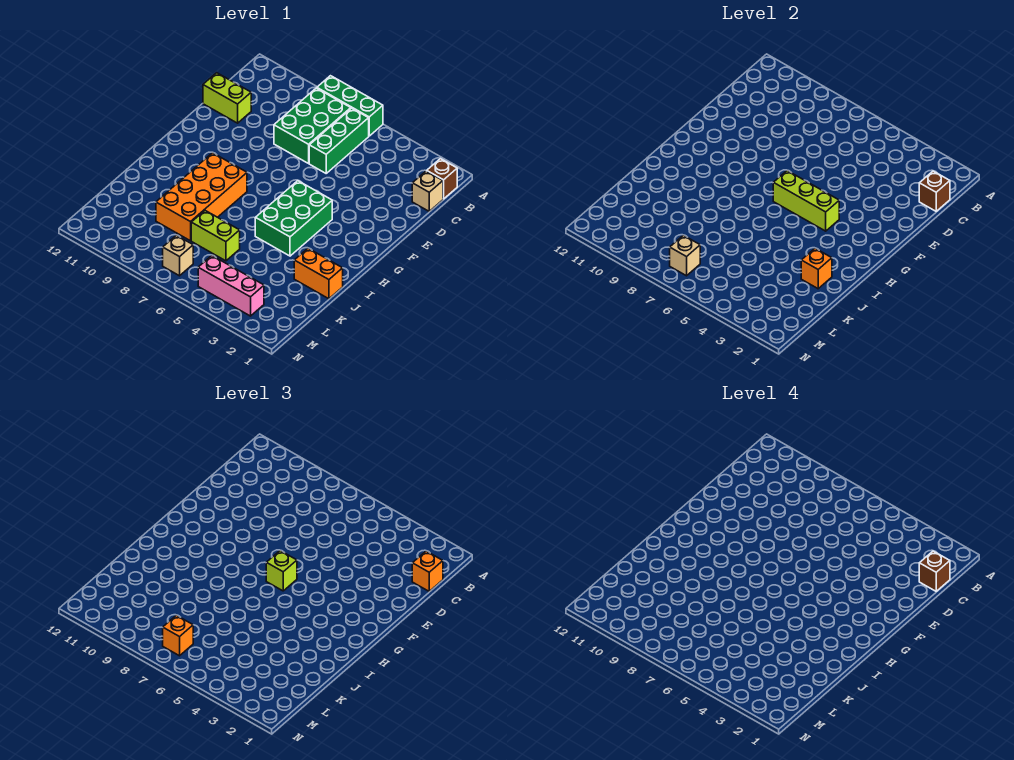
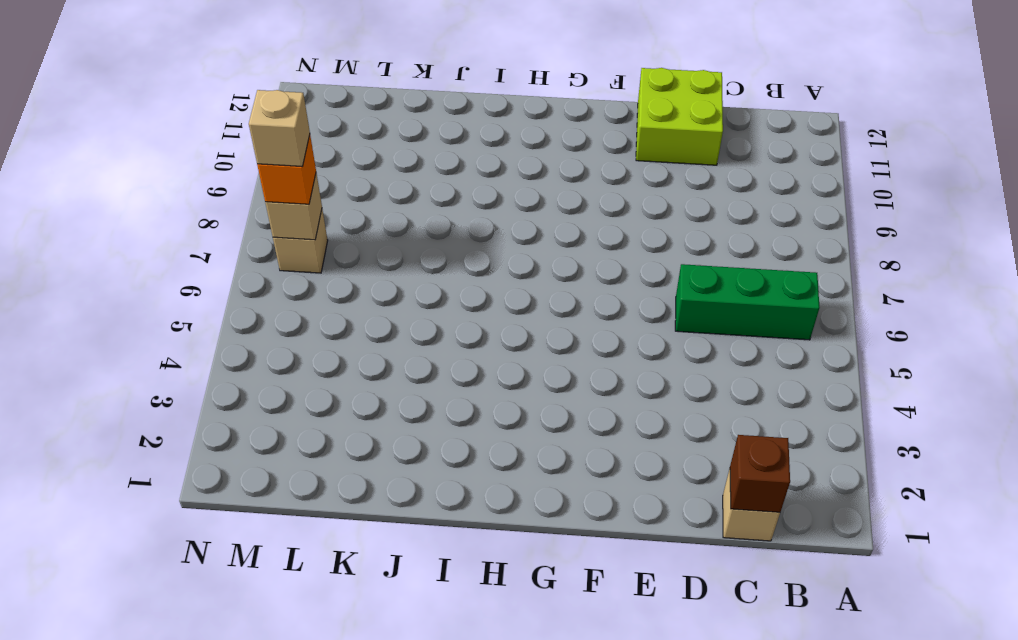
lime 2x2 brick [636,68,723,165] -> lime 1x2 brick [203,73,251,123]
tan 1x1 brick [249,90,310,167] -> none
none -> green 1x3 brick [317,76,383,136]
none -> brown 1x1 brick [427,159,457,199]
none -> green 2x3 brick [274,88,351,163]

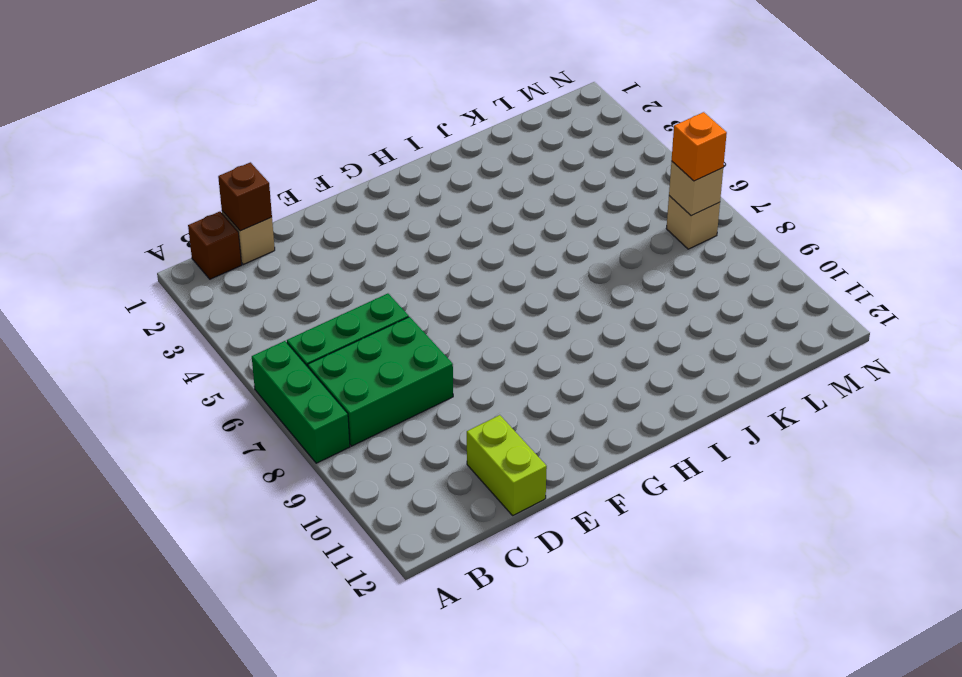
none -> green 2x3 brick [255,181,332,256]
none -> orange 2x4 brick [156,153,247,241]
none -> orange 1x2 brick [294,248,343,299]

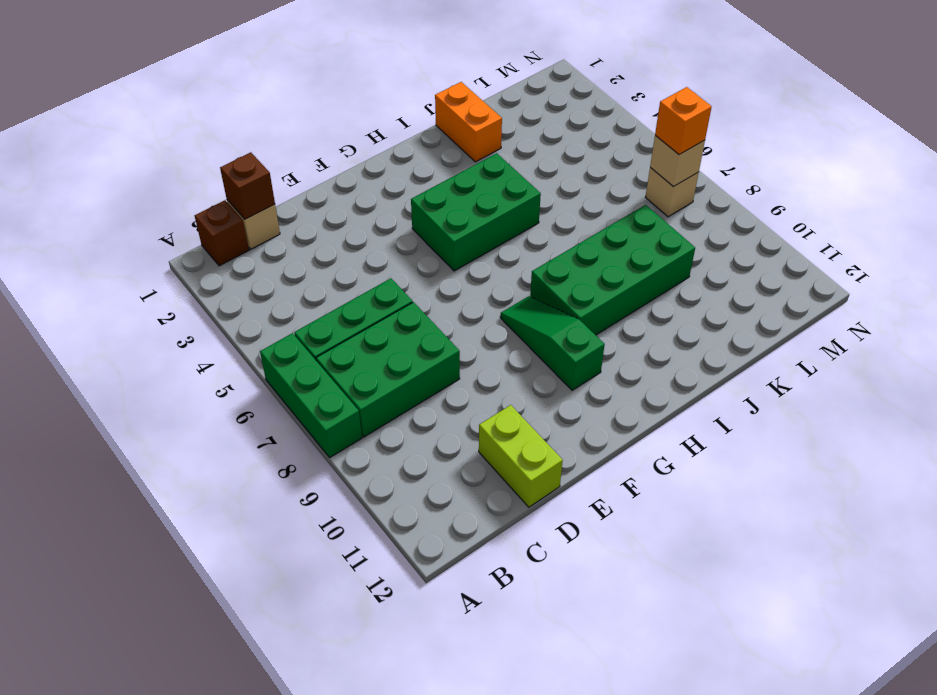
green 1x3 slope [500,296,605,390] -> none
green 2x4 brick [530,205,695,335] -> orange 2x4 brick [156,153,247,241]
none -> lime 1x2 brick [191,211,240,261]
none -> pink 1x3 brick [198,256,264,316]
none -> lime 1x3 brick [773,171,839,231]

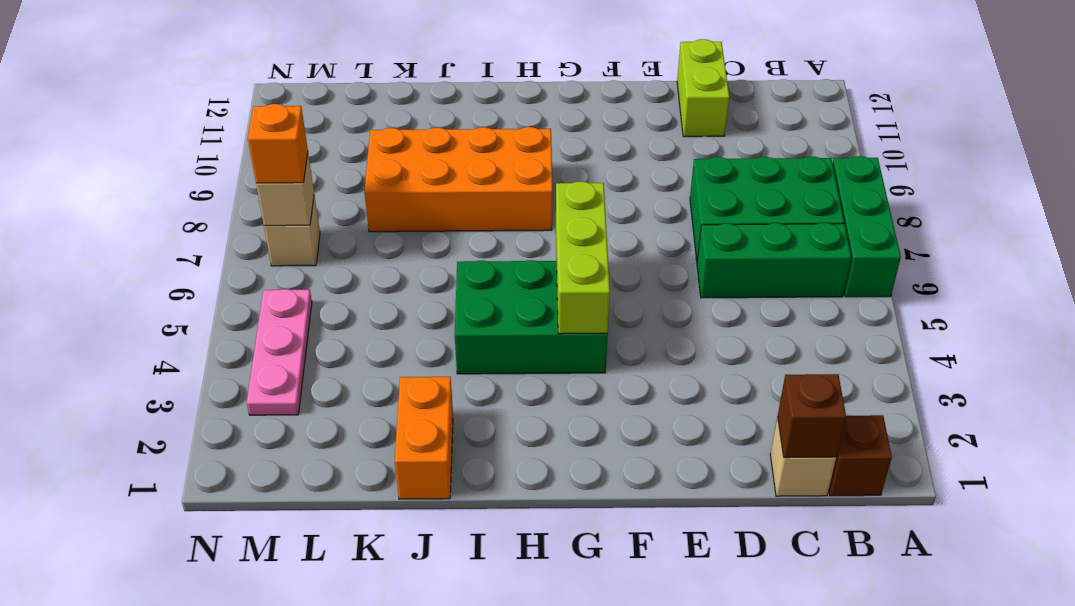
pink 1x3 plate [247,289,312,415] -> pink 1x3 brick [198,256,264,316]
none -> lime 1x2 brick [191,211,240,261]
none -> orange 1x1 brick [801,248,832,289]
none -> orange 1x1 brick [412,551,443,591]

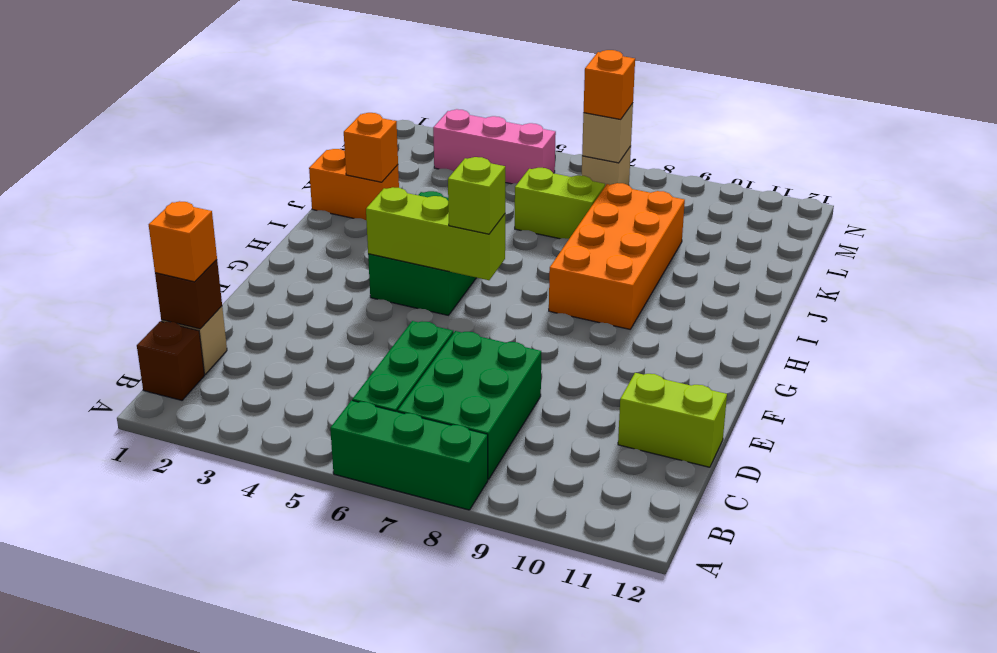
none -> brown 1x1 brick [919,551,950,591]

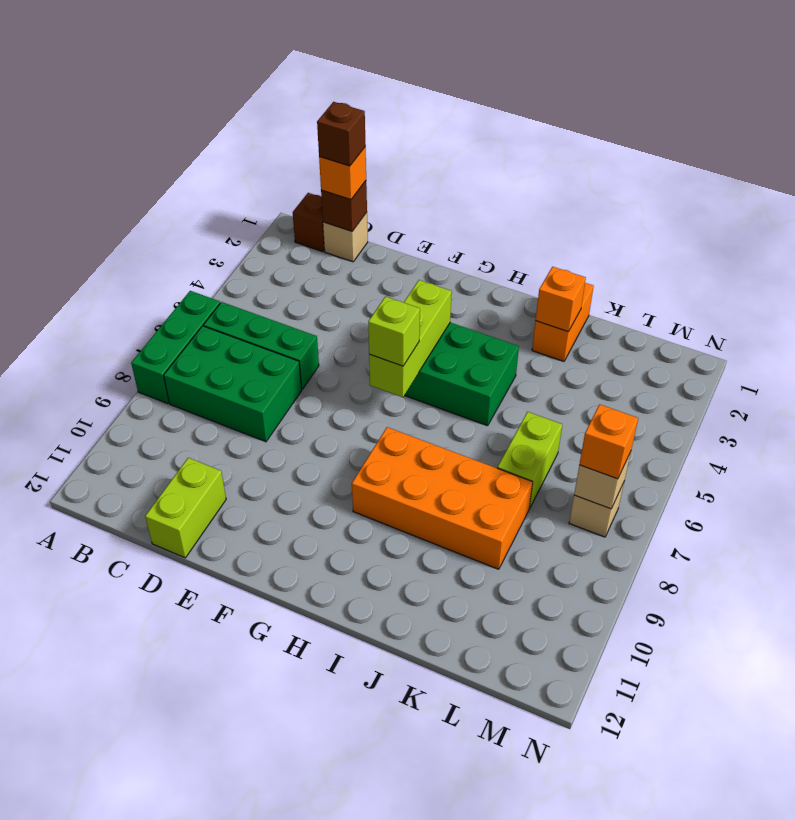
none -> pink 1x3 brick [198,256,264,316]

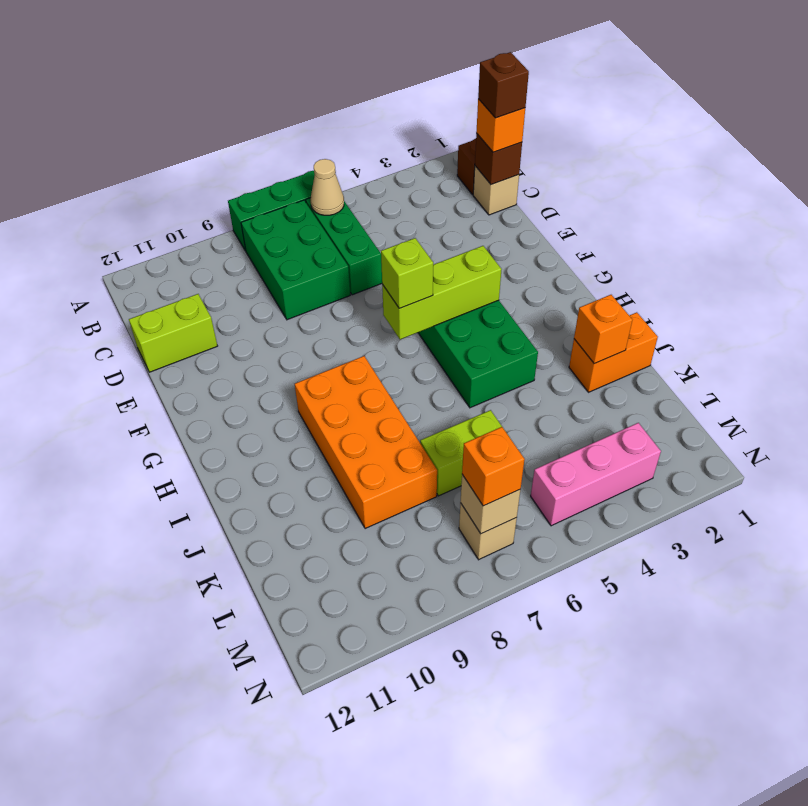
tan 1x1 cone [311,159,344,215] -> none

